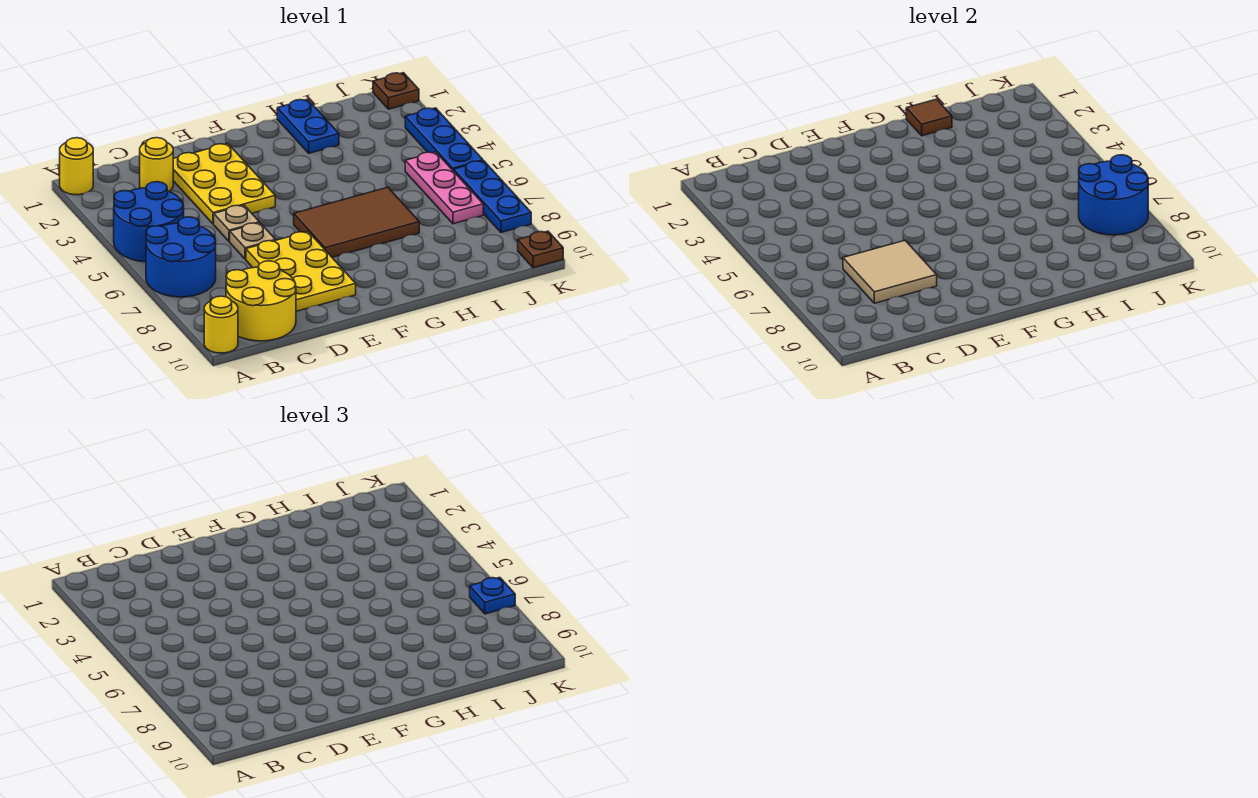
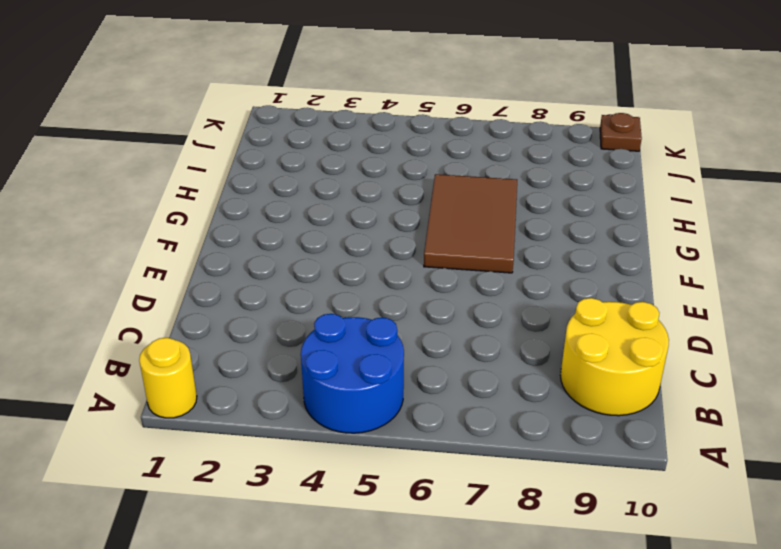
none -> blue 2x2 round brick [146,217,216,297]
none -> yellow 1x1 round brick [204,296,238,353]
none -> yellow 1x1 round brick [140,138,173,191]

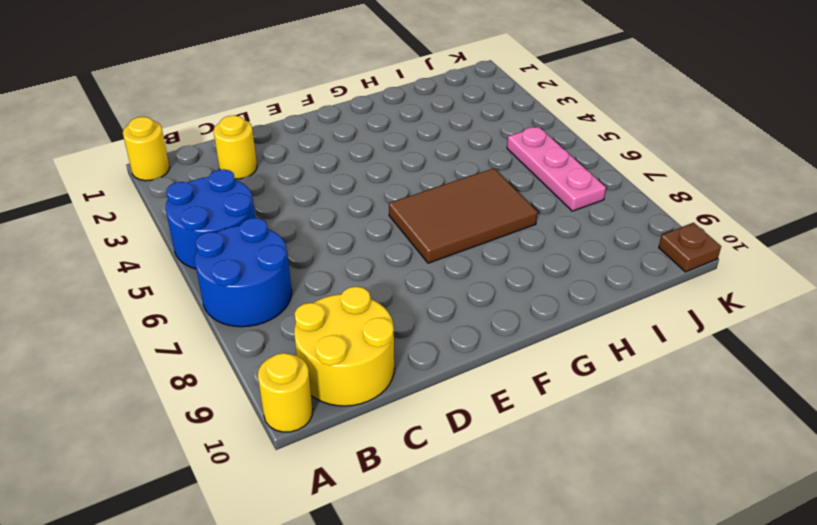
none -> yellow 2x3 plate [173,143,275,224]
none -> tan 1x1 plate [214,205,259,242]
none -> tan 1x1 plate [230,223,276,259]

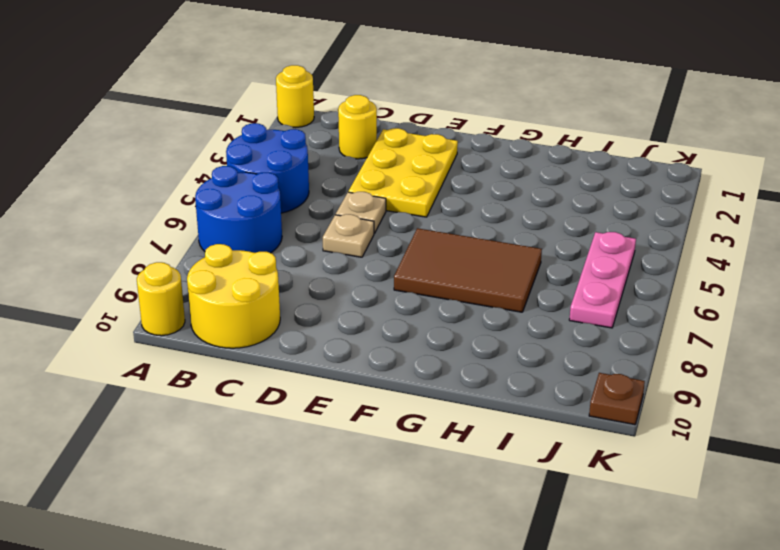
none -> yellow 2x3 plate [246,232,356,311]
none -> blue 1x2 plate [277,99,339,153]
none -> brown 1x1 plate [373,73,419,109]

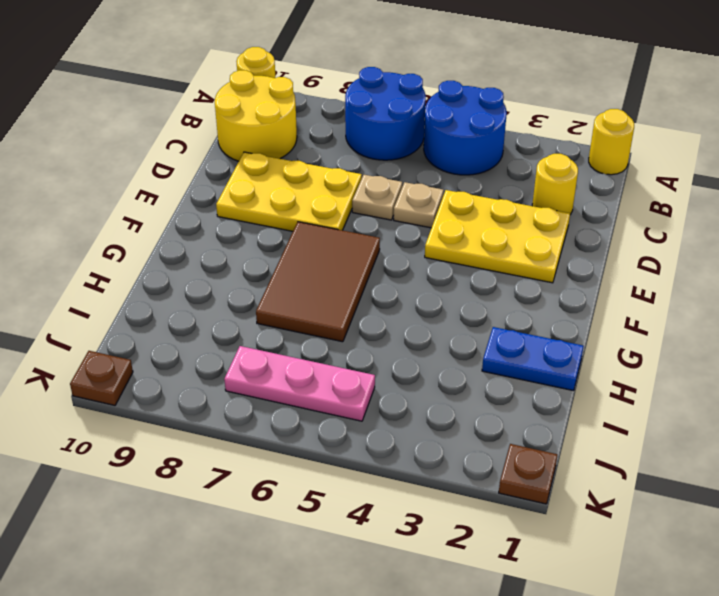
none -> blue 1x3 plate [405,108,483,170]
none -> blue 1x3 plate [453,161,531,233]
none -> tan 2x2 tile [843,241,937,303]

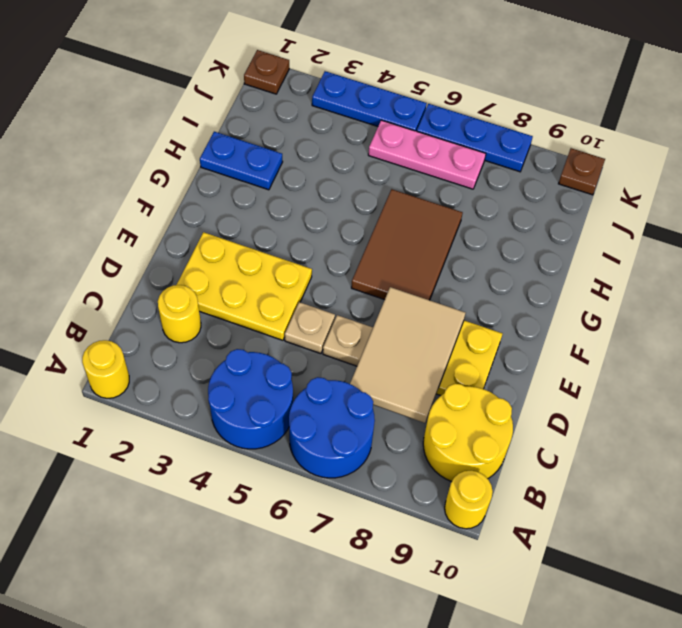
tan 2x3 tile [350,287,465,423] -> tan 2x2 tile [843,241,937,303]
none -> brown 1x1 tile [906,99,952,136]
none -> blue 2x2 round brick [1079,155,1148,235]
none -> blue 1x1 plate [470,577,515,614]

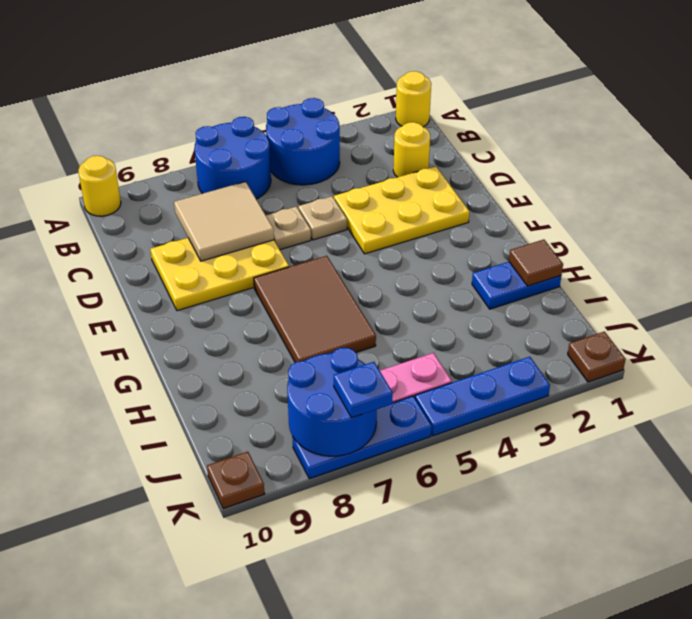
none -> yellow 2x2 round brick [226,261,296,341]

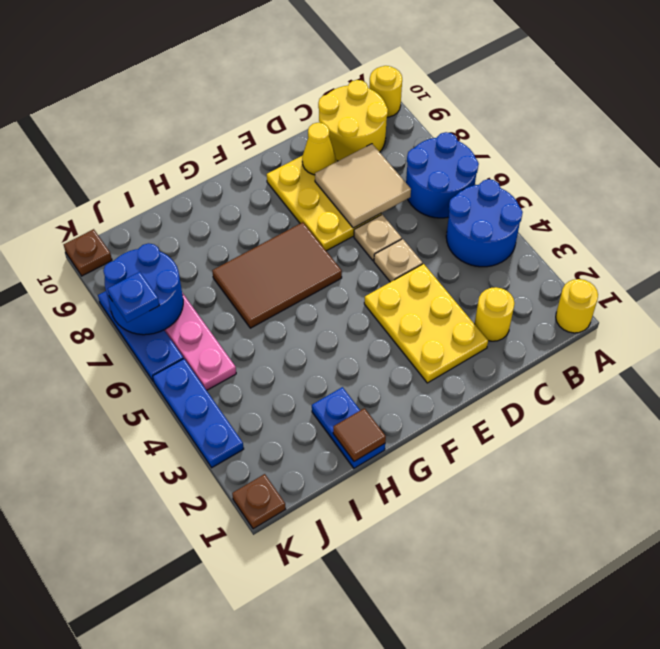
yellow 1x1 cone [302,123,335,175] -> none

